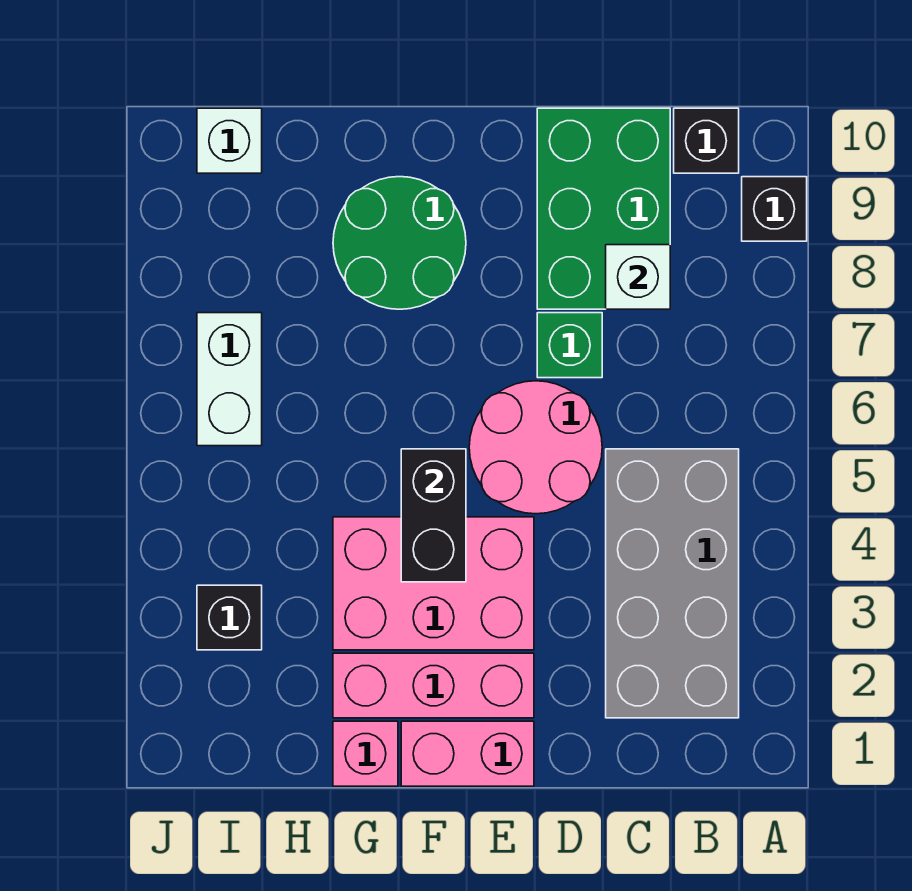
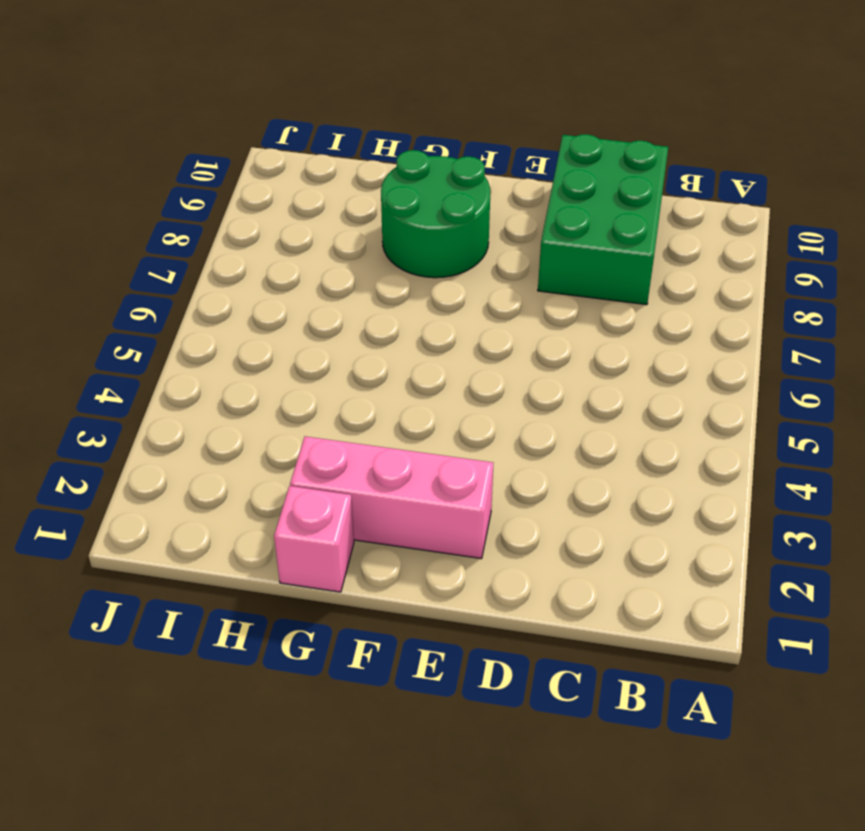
none -> black 1x1 brick [742,177,807,241]
none -> grey 2x4 brick [606,449,739,718]
none -> black 1x1 brick [674,108,739,173]

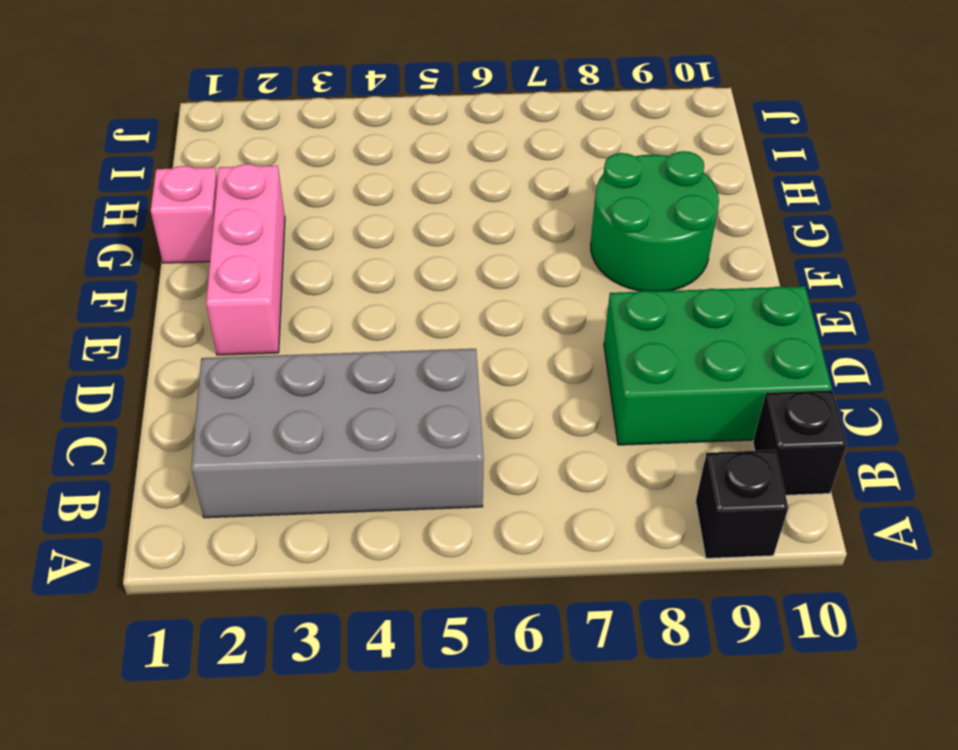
none -> pink 2x2 round brick [469,381,602,514]
none -> green 1x1 brick [537,313,602,378]
none -> pink 1x2 brick [401,721,534,786]

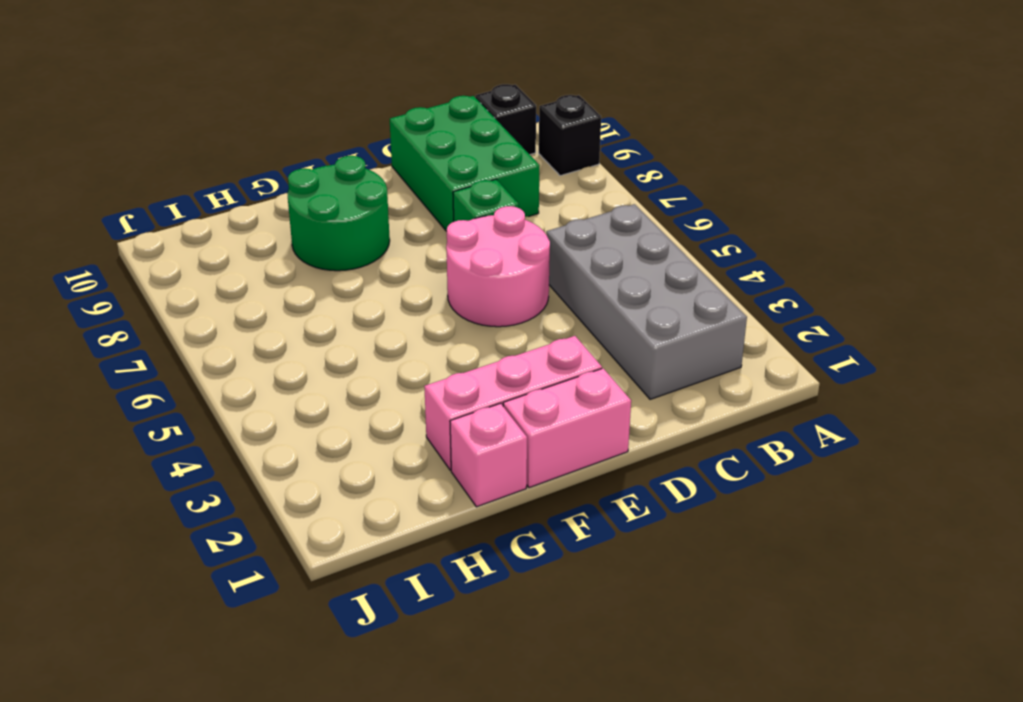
none -> pink 2x3 brick [333,517,534,650]
none -> black 1x1 brick [197,585,262,650]
none -> white 1x2 brick [197,313,262,446]

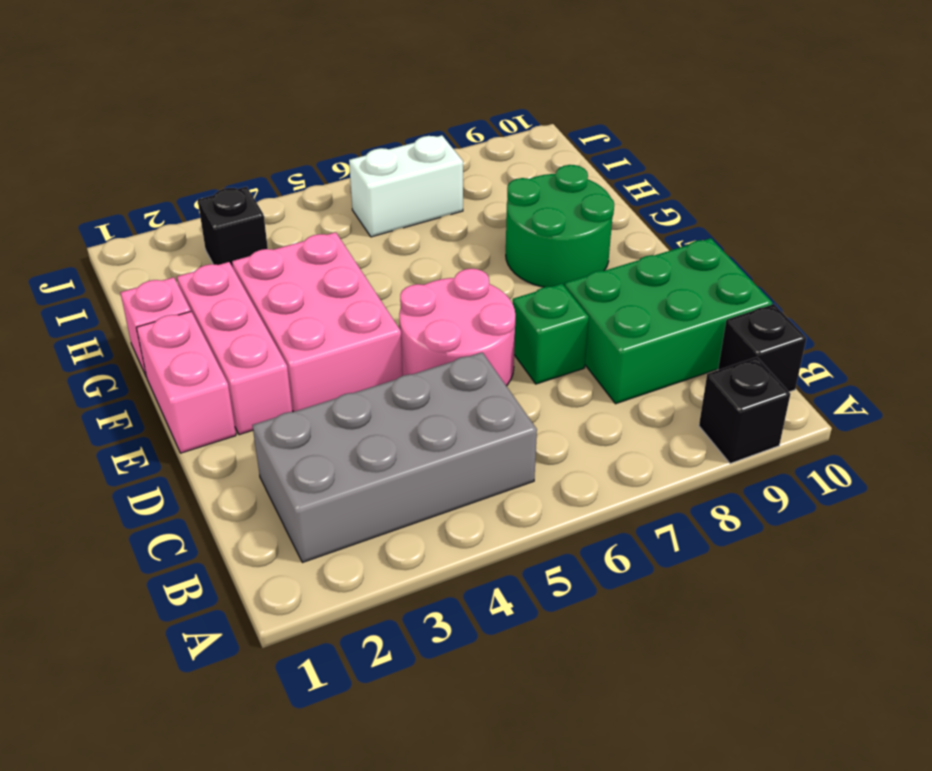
none -> white 1x1 brick [197,108,262,173]
none -> white 1x1 brick [606,245,670,309]
none -> black 1x2 brick [401,449,466,582]

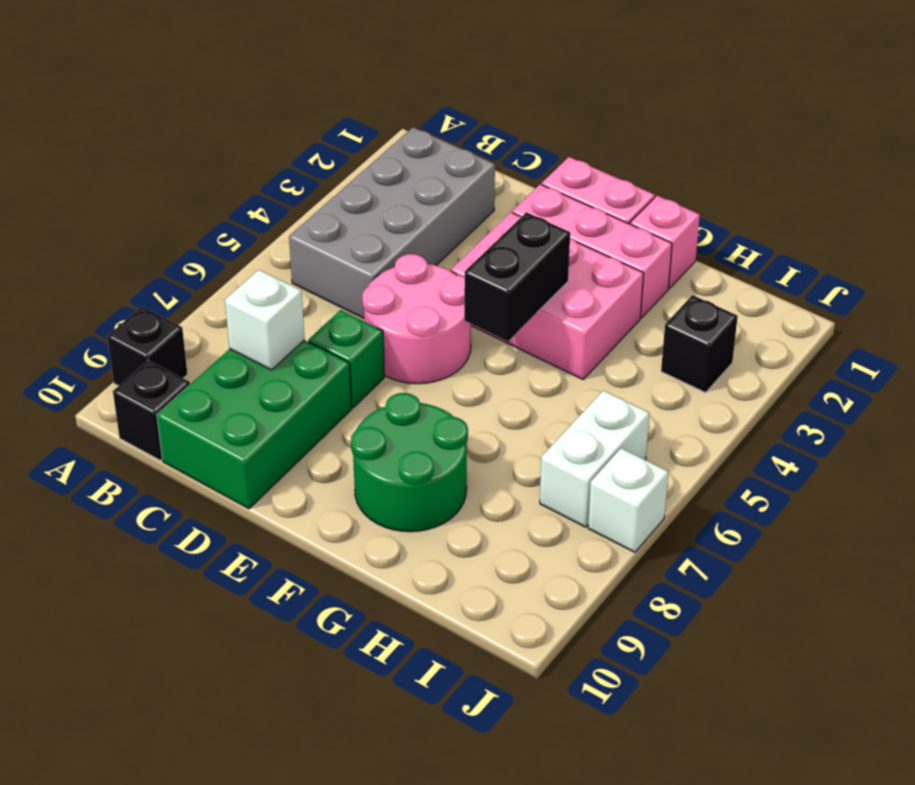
white 1x1 brick [588,448,668,552] -> white 1x1 brick moved to [197,108,262,173]

